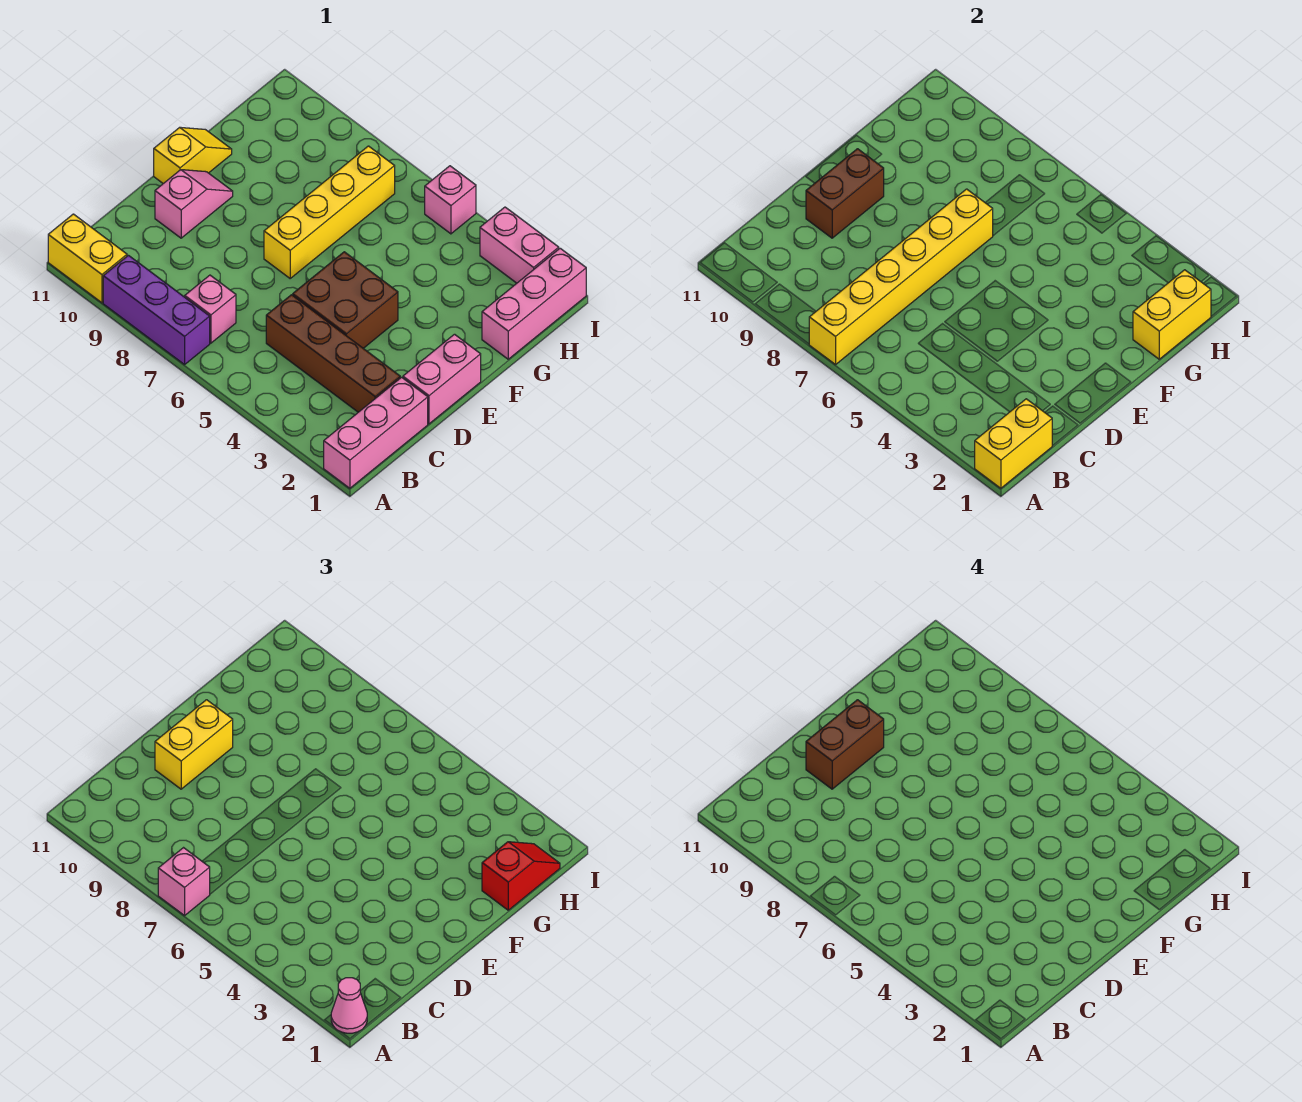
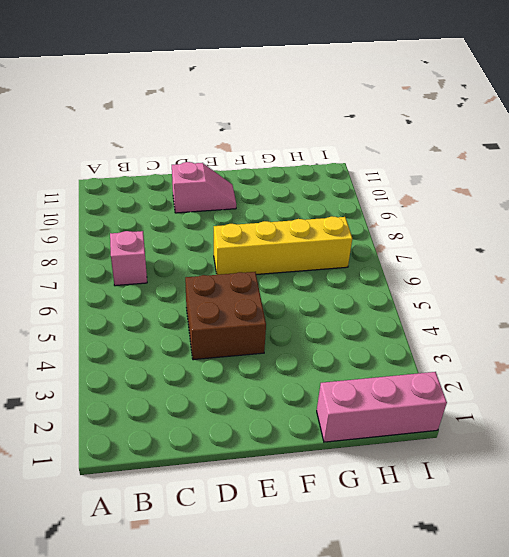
none -> pink 1x3 brick [324,377,428,488]
none -> purple 1x3 brick [103,255,210,365]
none -> yellow 1x2 brick [48,214,127,303]

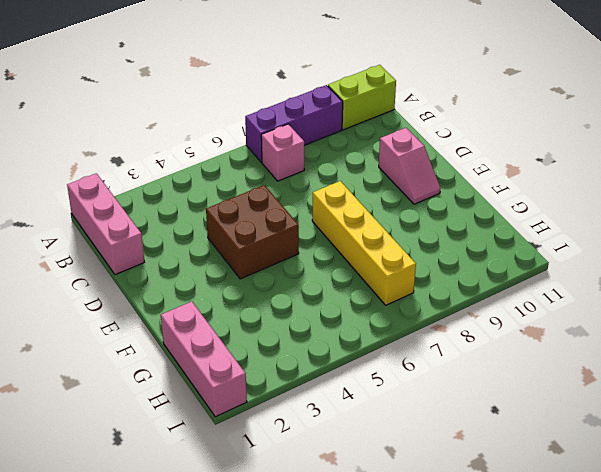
lime 1x2 brick [328,65,396,130] -> yellow 1x2 brick [48,214,127,303]
none -> brown 1x4 brick [266,295,400,412]
none -> pink 1x2 brick [403,334,481,424]
none -> yellow 1x2 slope [154,127,232,184]

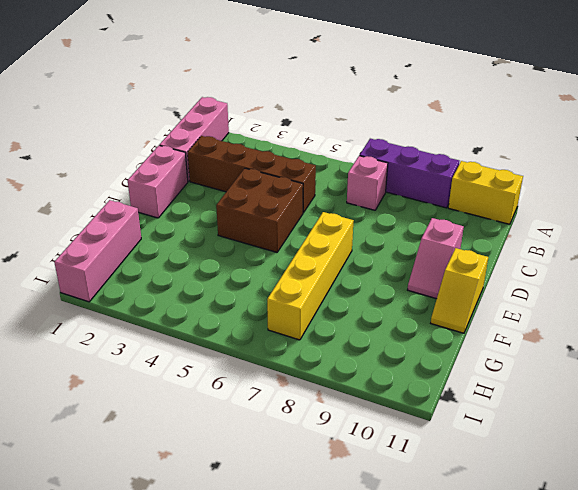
none -> pink 1x2 brick [480,207,559,283]
none -> pink 1x1 brick [425,166,476,234]
none -> yellow 1x2 brick [975,399,1052,488]

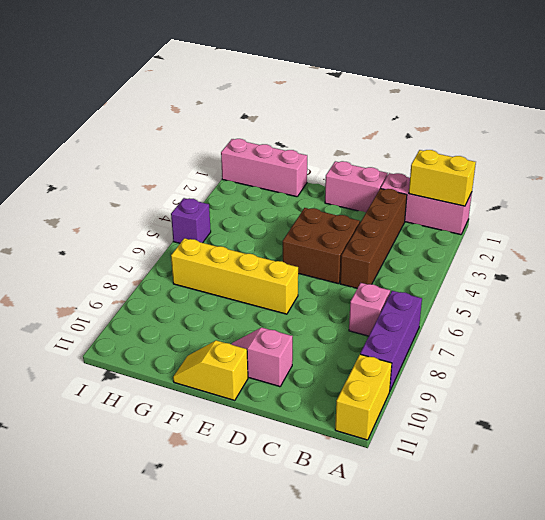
purple 1x1 brick [171,198,211,243] -> pink 1x1 brick [425,166,476,234]
none -> pink 1x2 brick [480,207,559,283]
none -> yellow 1x6 brick [809,189,993,365]
none -> brown 1x2 brick [806,149,884,238]

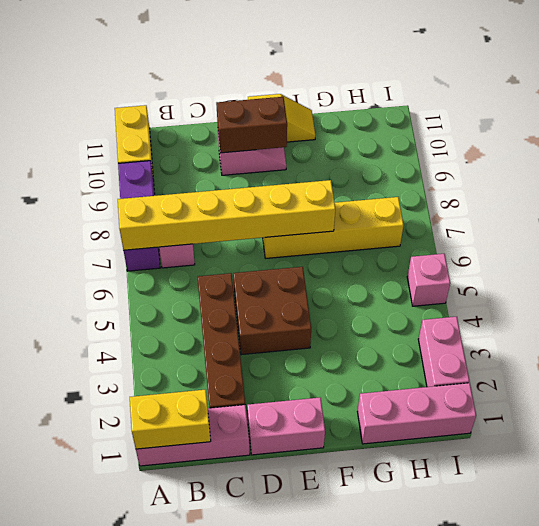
none -> yellow 1x2 brick [1133,270,1211,359]
none -> pink 1x1 cone [331,978,367,1033]
none -> pink 1x1 brick [158,848,210,916]

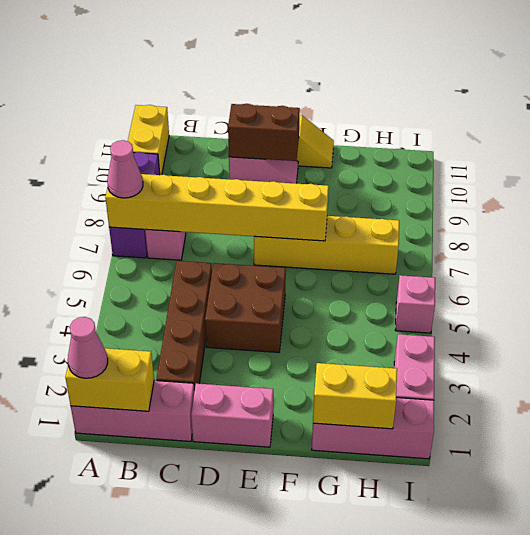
pink 1x1 cone [107,140,143,198] -> pink 1x1 brick [158,848,210,916]
none -> yellow 1x2 brick [155,700,233,789]
none -> red 1x2 slope [482,842,560,910]
none -> brown 1x2 brick [806,700,884,789]

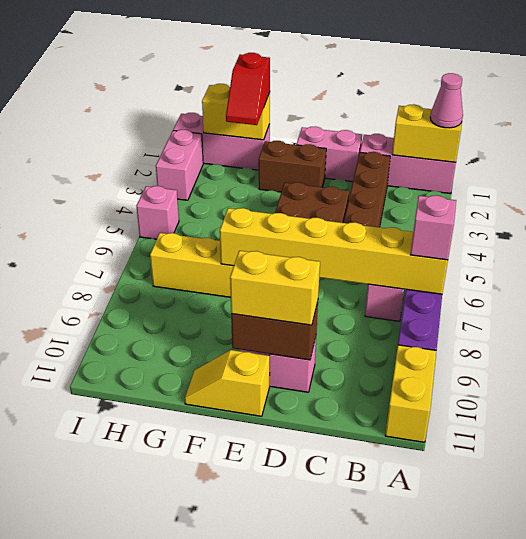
brown 1x2 brick [259,141,326,192] -> brown 1x2 brick moved to [806,700,884,789]
red 1x2 slope [226,53,270,125] -> red 1x2 slope turned to [482,842,560,910]

